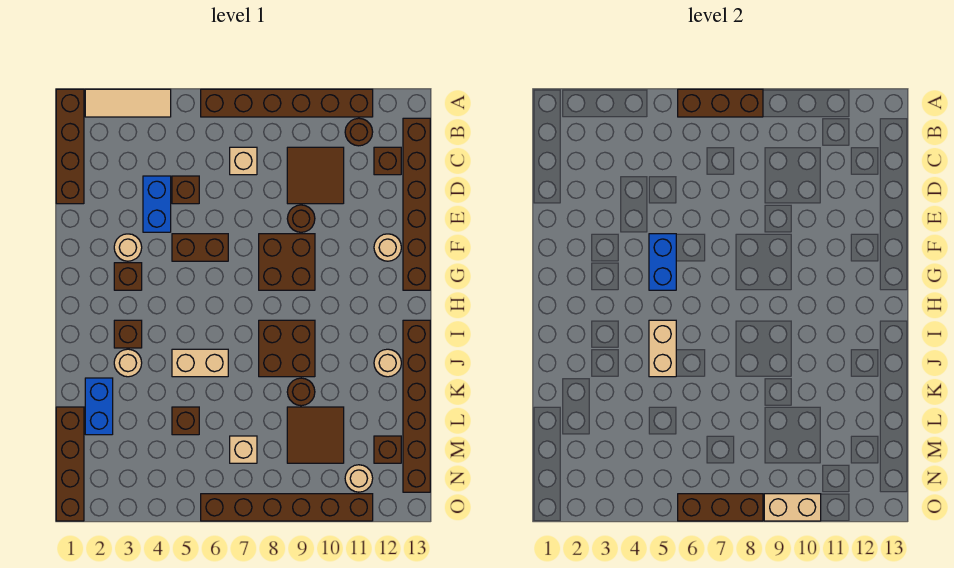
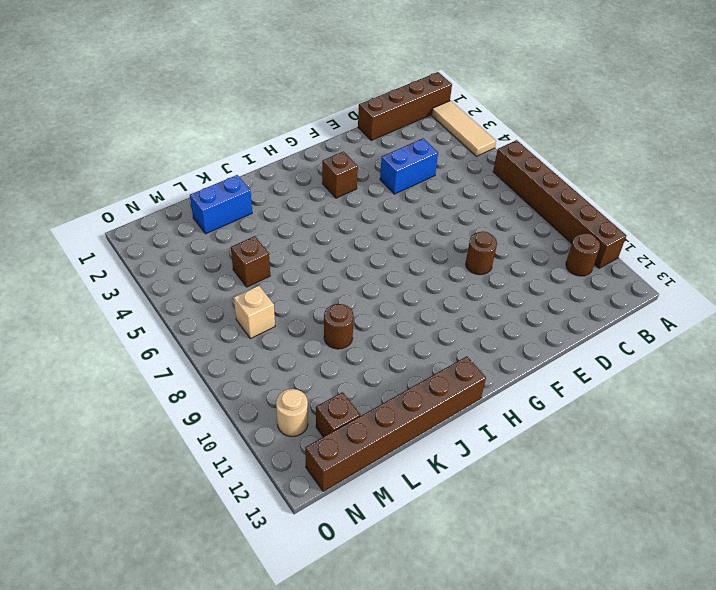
none -> brown 1x6 brick [403,118,430,290]
none -> tan 1x1 brick [230,147,257,175]
none -> brown 2x2 tile [287,147,344,204]
none -> brown 1x1 brick [374,147,401,175]

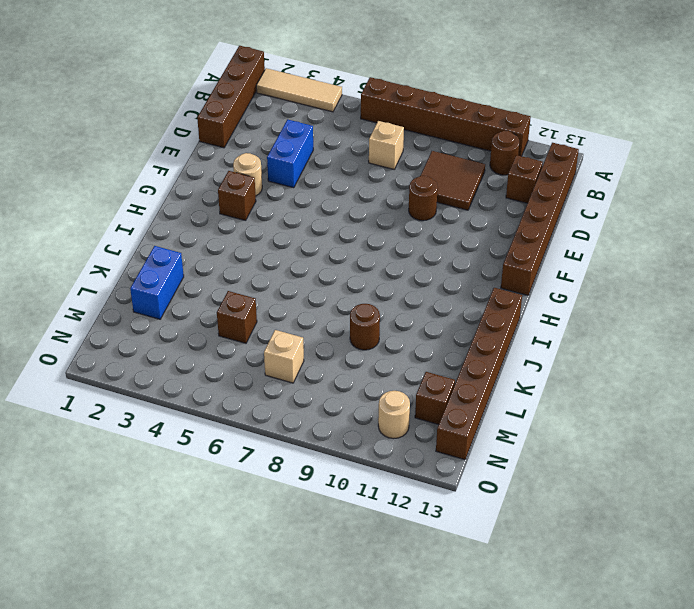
none -> brown 1x1 brick [172,176,199,204]
none -> brown 1x2 brick [172,234,228,261]
none -> brown 2x2 brick [259,234,315,290]
none -> tan 1x1 round brick [374,234,401,261]

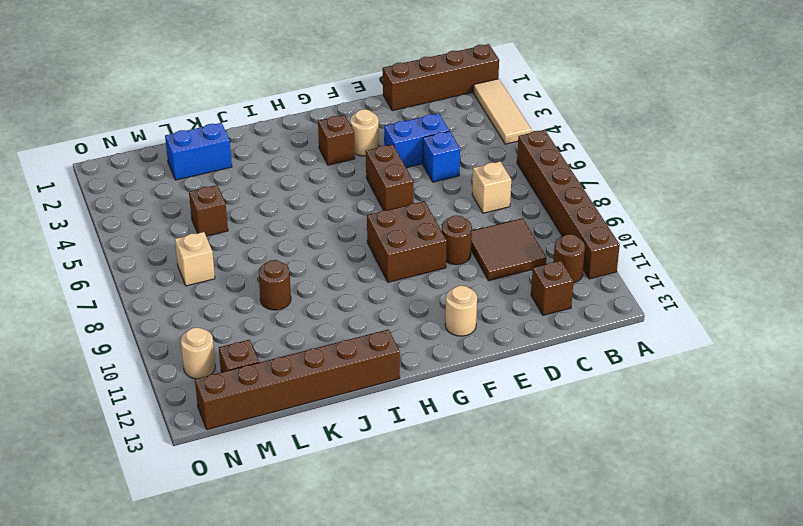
blue 1x1 brick [423,131,460,182] -> brown 1x1 brick [172,176,199,204]
none -> brown 1x6 brick [403,118,430,290]
none -> brown 1x1 brick [114,320,142,348]
none -> brown 2x2 brick [259,320,315,377]
none -> tan 1x1 round brick [114,349,142,377]

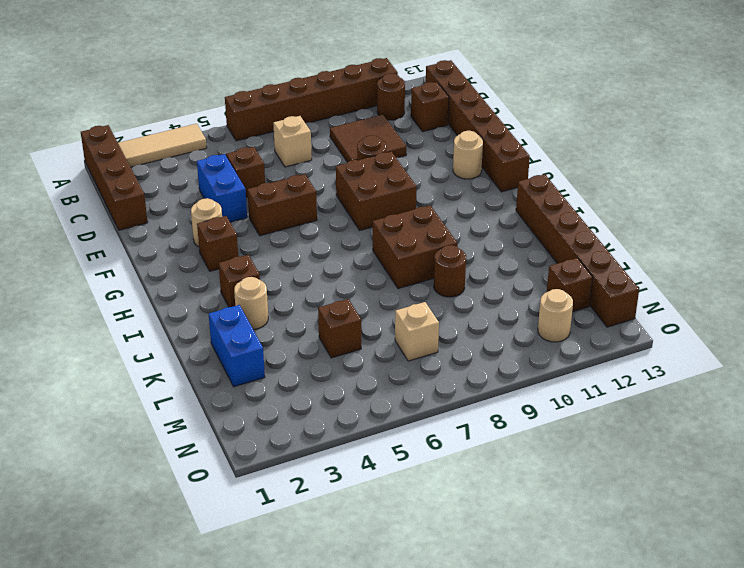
none -> tan 1x2 brick [172,349,228,377]
none -> tan 1x1 round brick [374,349,401,377]
none -> brown 1x4 brick [56,407,84,521]
none -> brown 2x2 tile [287,407,344,463]

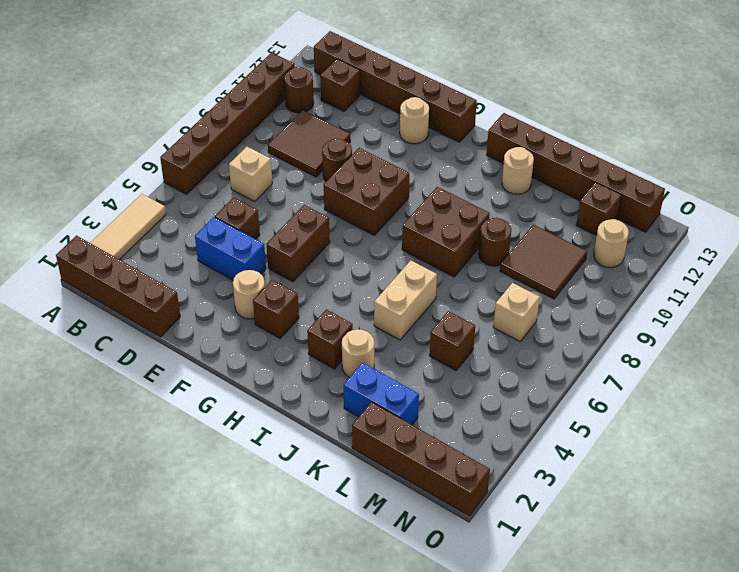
none -> brown 1x6 brick [201,494,373,521]
none -> brown 1x3 brick [678,89,763,117]
none -> blue 1x2 brick [649,234,676,290]
none -> tan 1x2 brick [649,320,676,377]

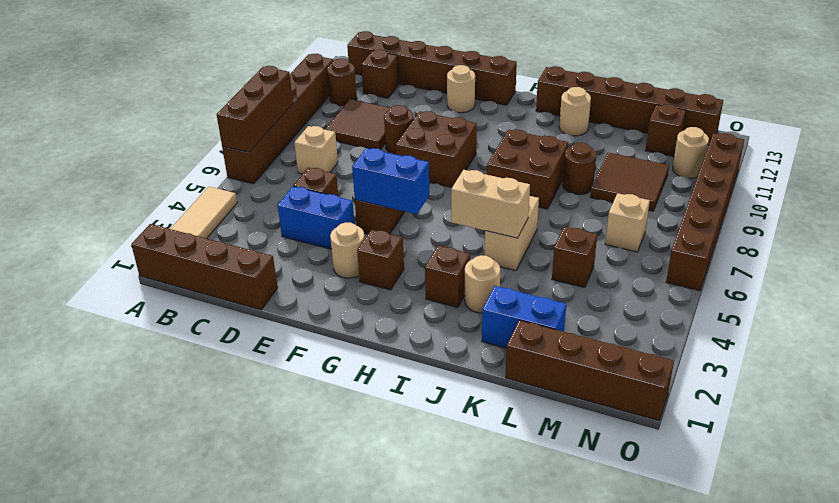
none -> brown 1x3 brick [678,494,763,521]
none -> tan 1x2 brick [764,494,821,521]

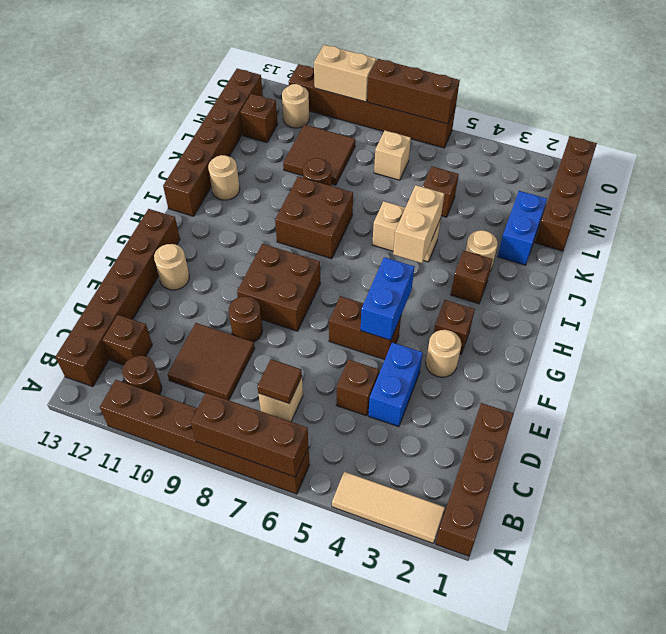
brown 1x1 tile [257,359,302,403] -> none

